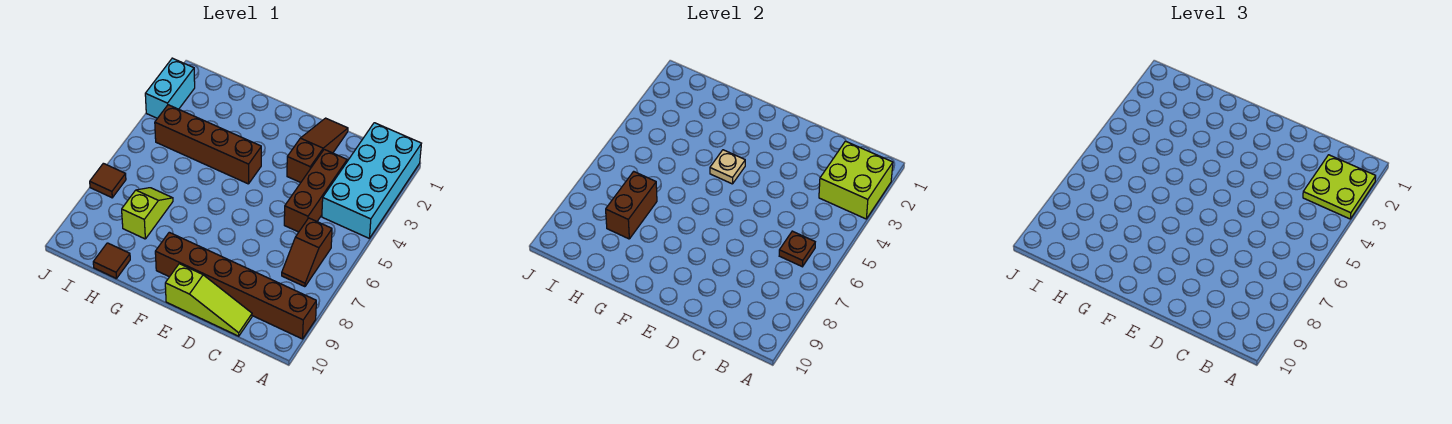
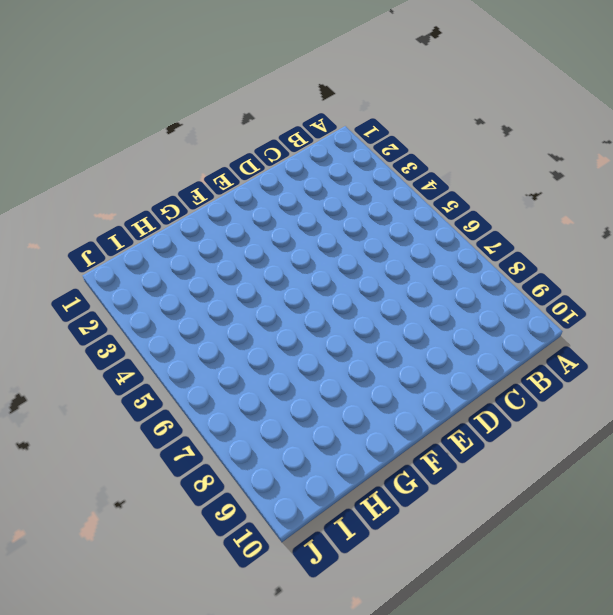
none -> cyan 2x4 brick [322,123,421,238]
none -> brown 1x6 brick [155,232,316,339]
none -> brown 1x2 slope [282,218,332,287]

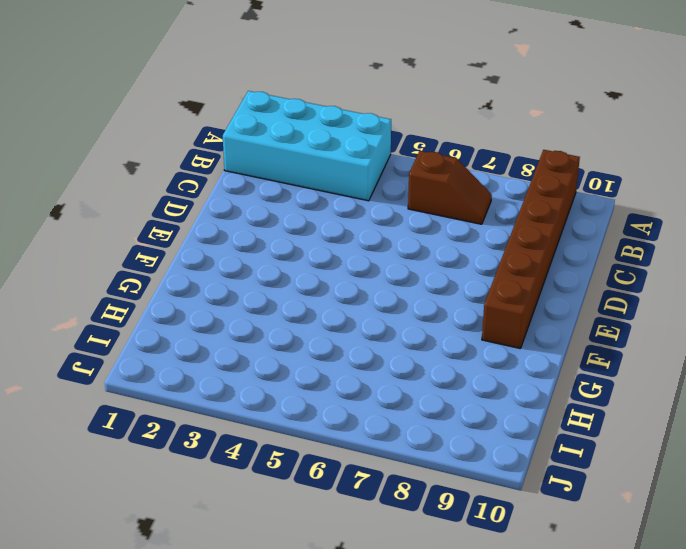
none -> brown 1x3 brick [284,149,347,232]
none -> lime 1x3 slope [165,264,252,336]
none -> brown 1x3 slope [287,118,348,183]

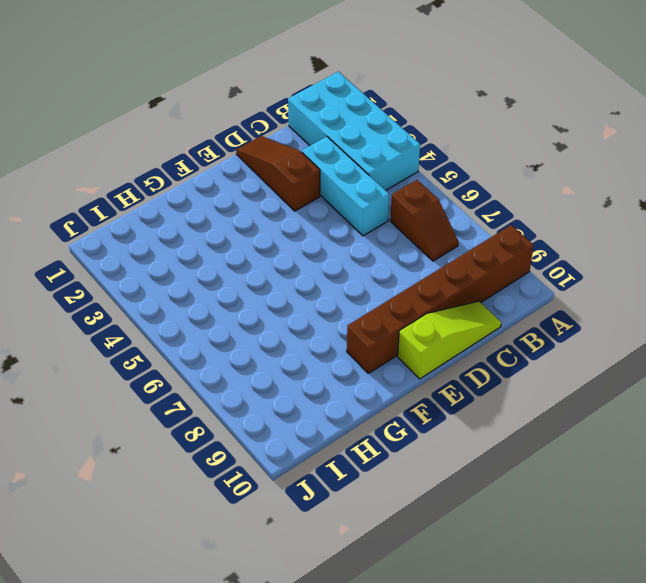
cyan 1x3 brick [302,137,389,236] -> brown 1x3 brick [284,149,347,232]
none -> brown 1x4 brick [155,105,261,184]
none -> lime 1x2 slope [122,188,173,239]
none -> brown 1x1 tile [93,243,130,279]

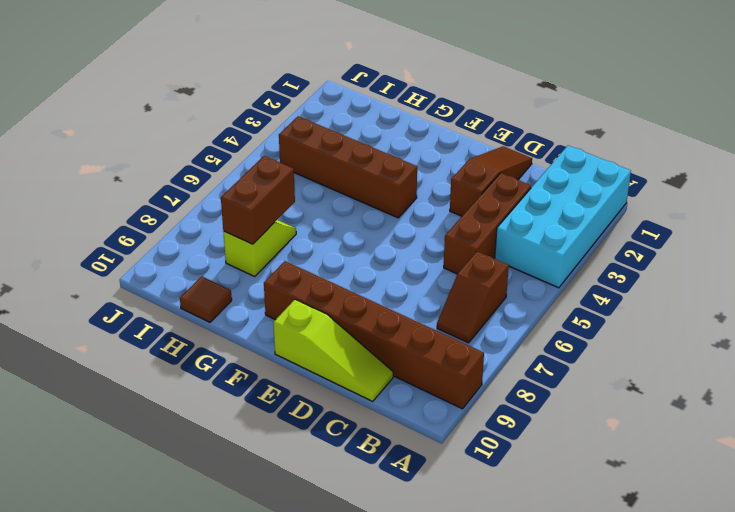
none -> cyan 1x2 brick [145,58,195,118]
none -> brown 1x1 tile [90,163,126,198]
none -> lime 2x2 brick [819,141,893,219]

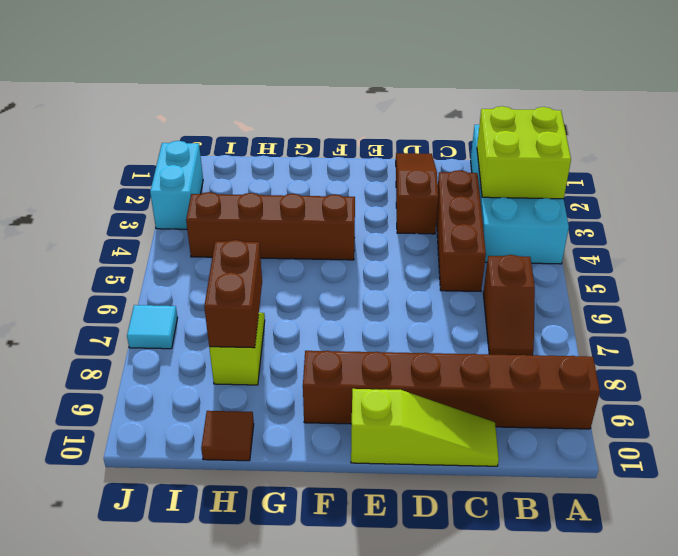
cyan 1x1 tile [127,305,178,349] -> brown 1x1 tile [90,163,126,198]
none -> brown 1x1 plate [779,231,815,267]
none -> tan 1x1 plate [710,150,745,184]
none -> lime 2x2 plate [1303,155,1376,219]

